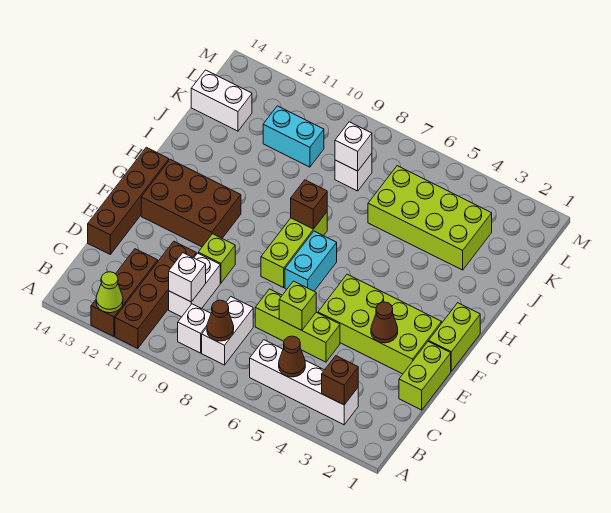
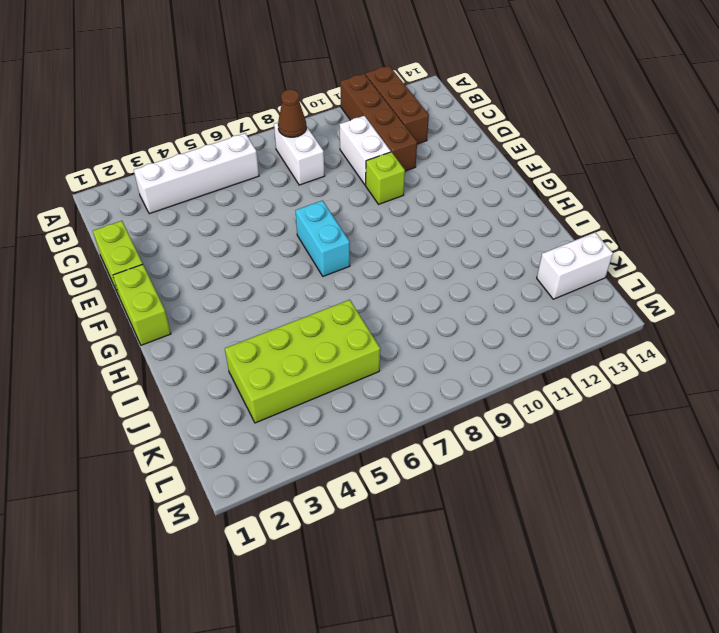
none -> white 1x1 brick [178,304,211,353]
none -> lime 1x3 brick [255,289,340,362]
none -> brown 1x4 brick [88,147,169,254]

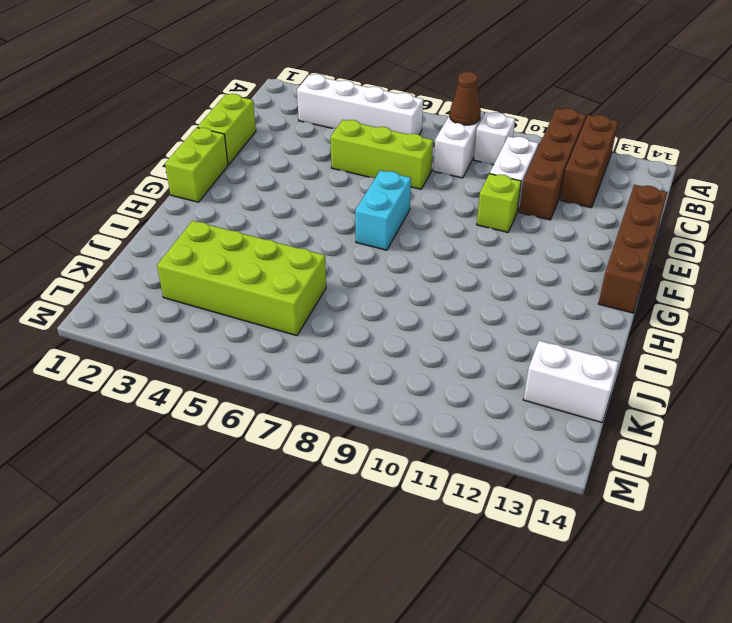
none -> lime 2x4 brick [318,274,442,374]
none -> lime 1x3 brick [261,212,327,288]
none -> brown 2x3 brick [141,159,241,247]

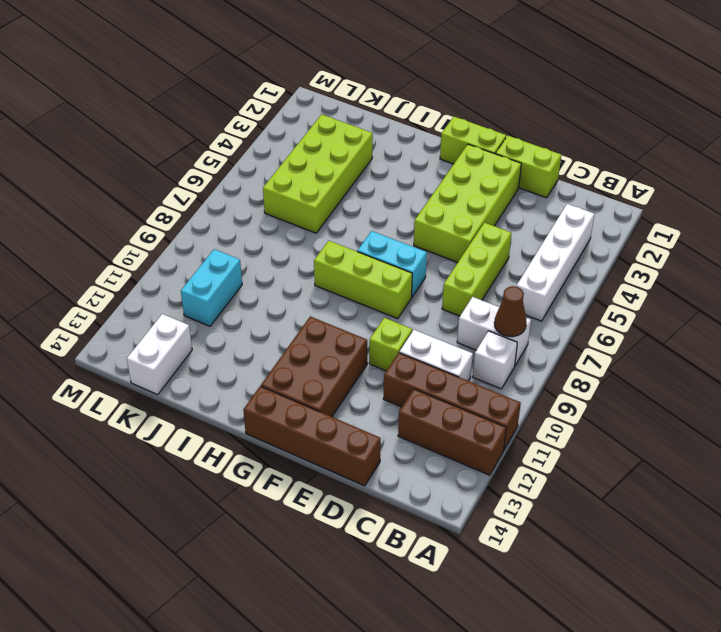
none -> white 1x1 brick [335,153,372,191]
none -> lime 1x1 cone [96,272,123,313]
none -> brown 1x1 brick [322,356,358,405]

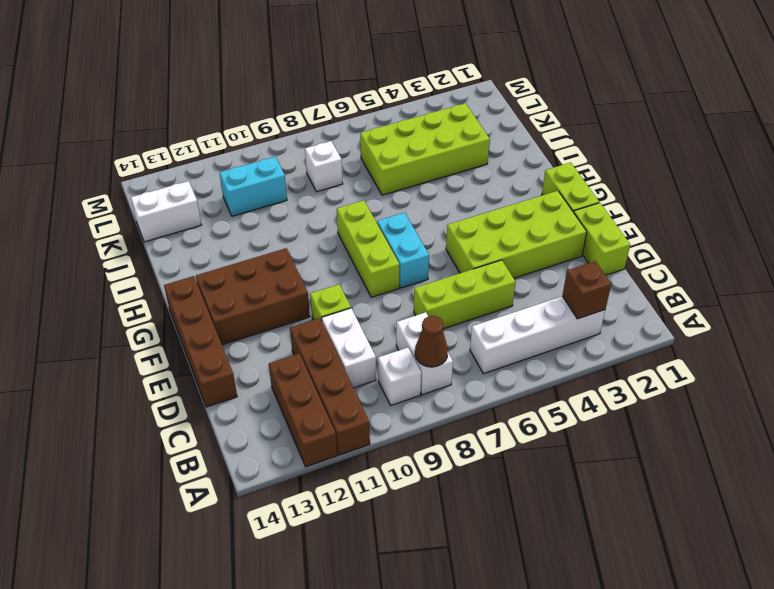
none -> lime 1x1 cone [96,272,123,313]
none -> brown 1x1 cone [279,336,305,377]
none -> white 1x1 brick [169,253,206,302]

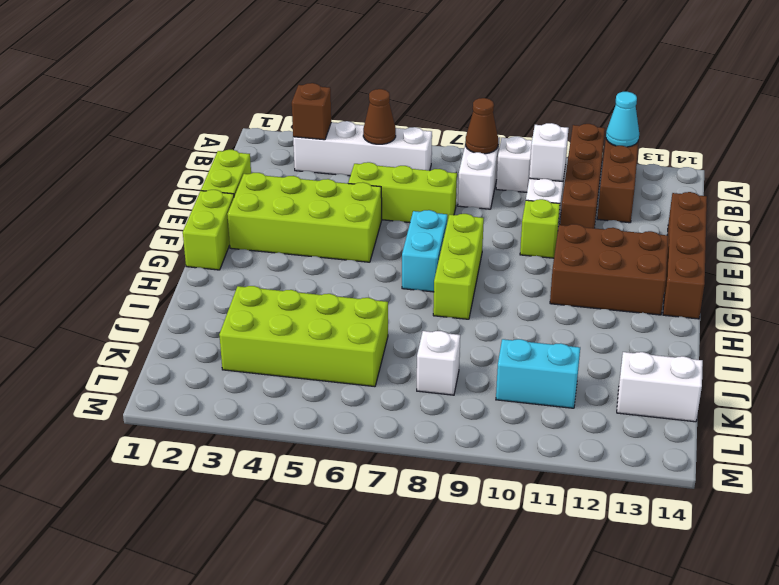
cyan 1x1 cone [606,92,639,147] -> lime 1x1 cone [96,272,123,313]
none -> lime 1x1 brick [279,281,316,330]
none -> brown 1x1 cone [371,302,398,343]
none -> brown 1x1 brick [291,180,327,229]

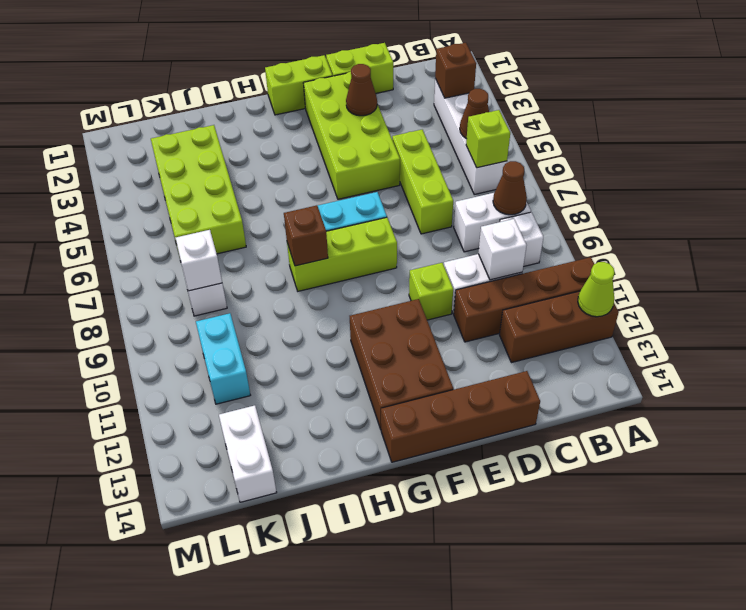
lime 1x1 brick [466,110,510,168] -> lime 1x1 brick moved to [279,281,316,330]

